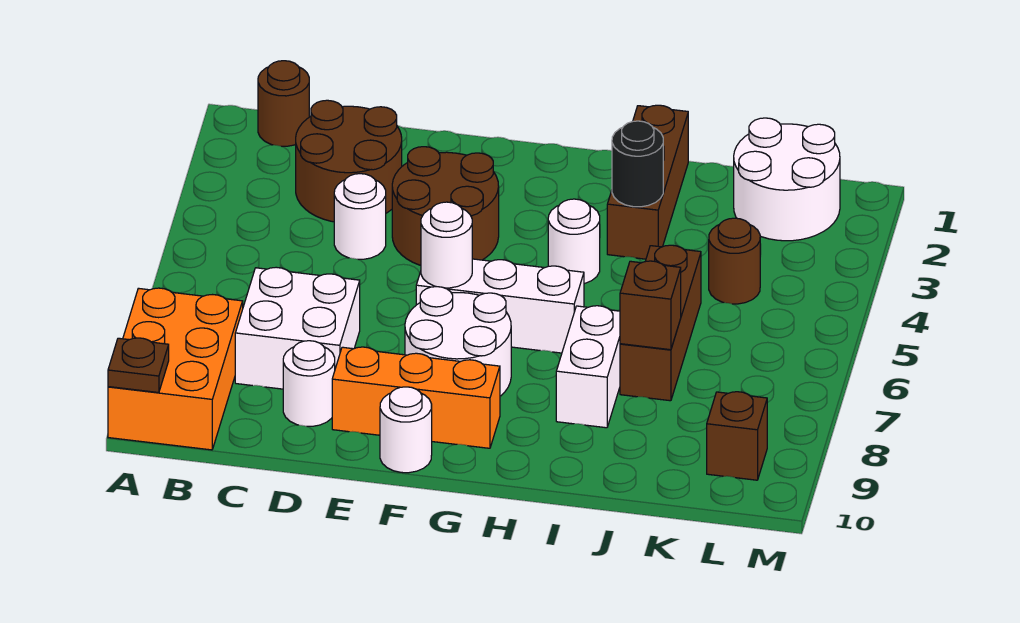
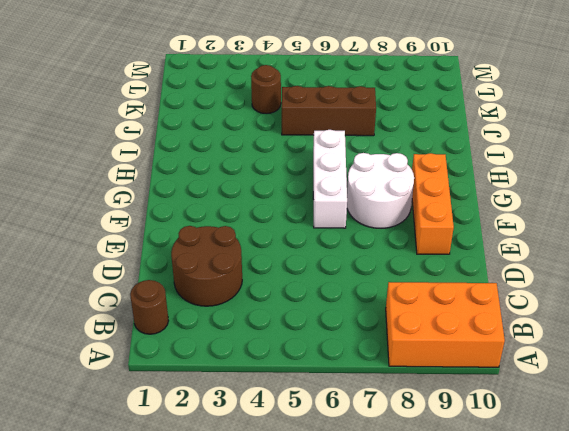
none -> white 2x2 brick [235,267,360,389]
none -> white 1x1 round brick [334,174,386,259]
none -> white 1x1 round brick [283,341,335,426]

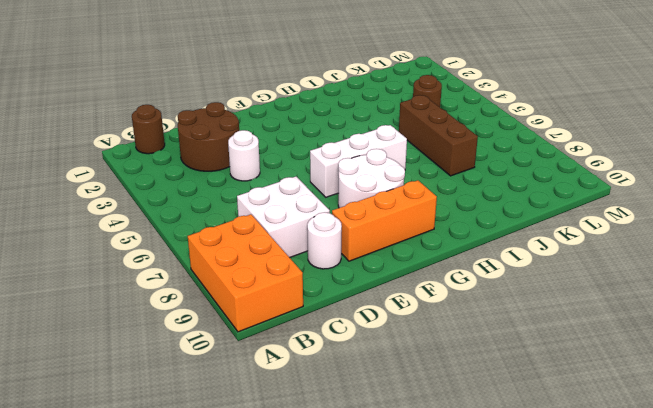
none -> brown 2x2 round brick [392,147,499,265]
none -> white 1x1 round brick [380,387,432,473]
none -> white 1x1 round brick [548,199,600,284]

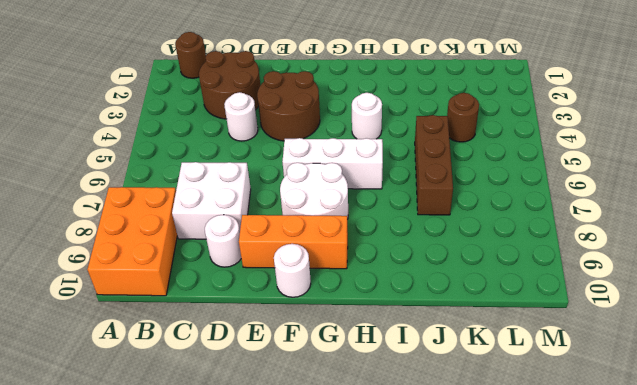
none -> brown 1x3 brick [607,105,688,259]
none -> white 1x2 brick [556,306,620,428]
none -> white 2x2 round brick [734,118,840,241]

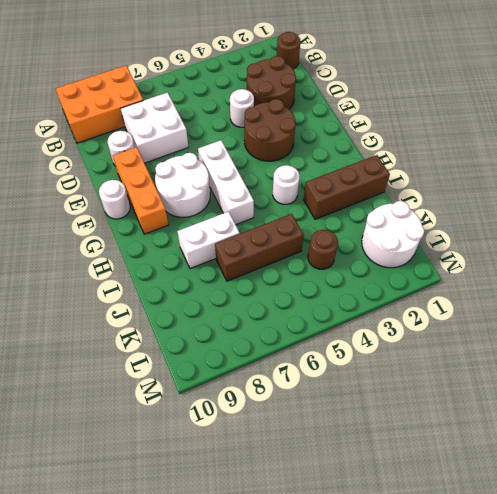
none -> brown 1x1 brick [707,392,767,480]
none -> brown 1x1 plate [108,338,169,393]
none -> white 1x1 round brick [421,202,472,288]

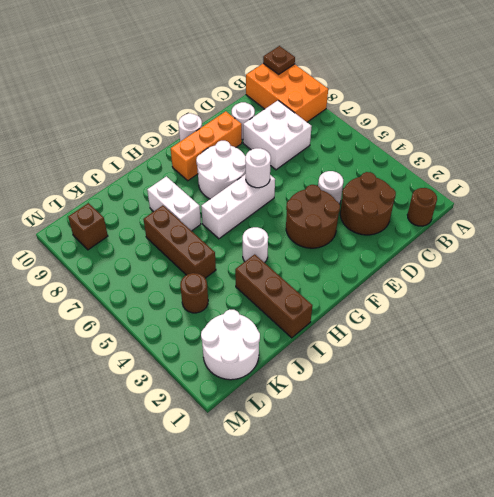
none -> black 1x1 round brick [612,121,663,207]
none -> brown 1x1 brick [620,261,681,350]

